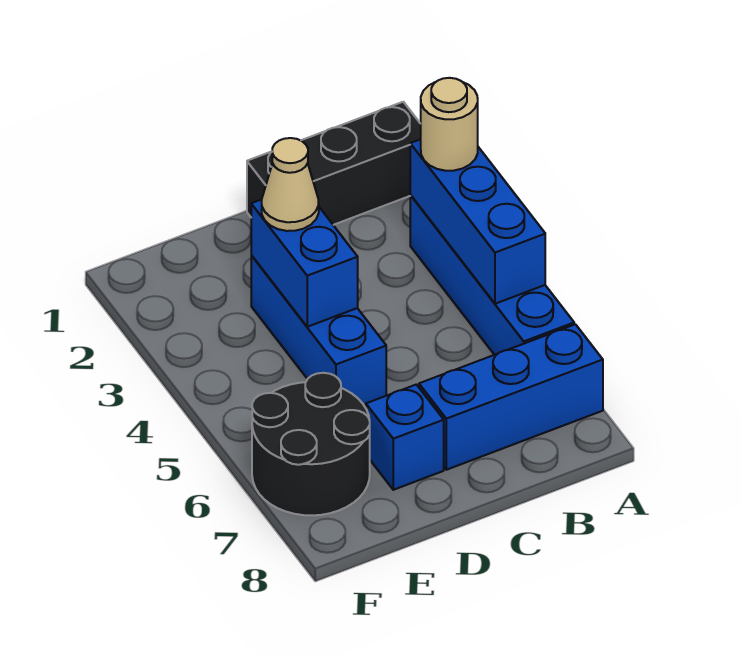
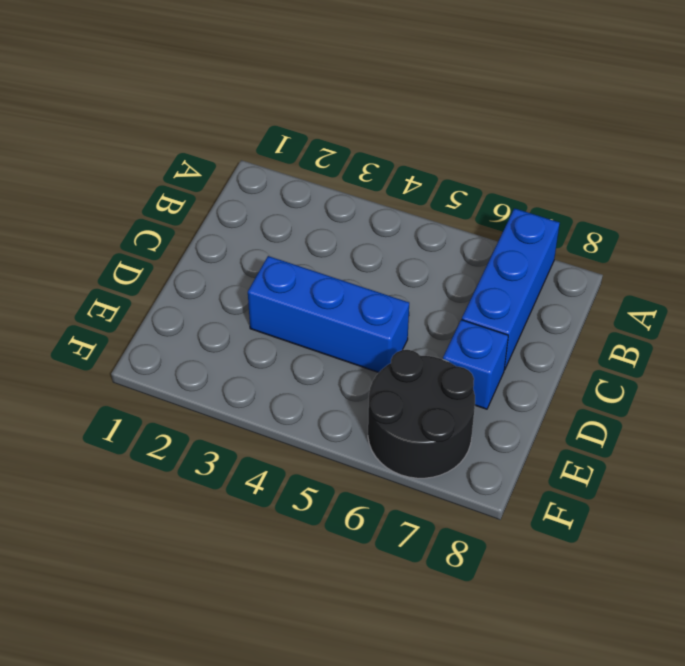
none -> black 1x3 brick [247,102,421,225]
none -> blue 1x4 brick [410,195,574,355]

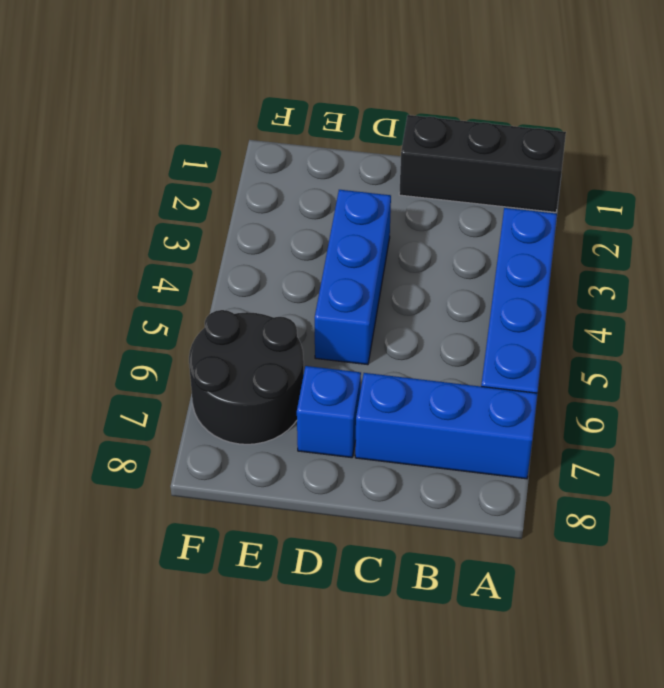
none -> blue 1x3 brick [410,139,545,304]
none -> blue 1x2 brick [251,199,358,327]

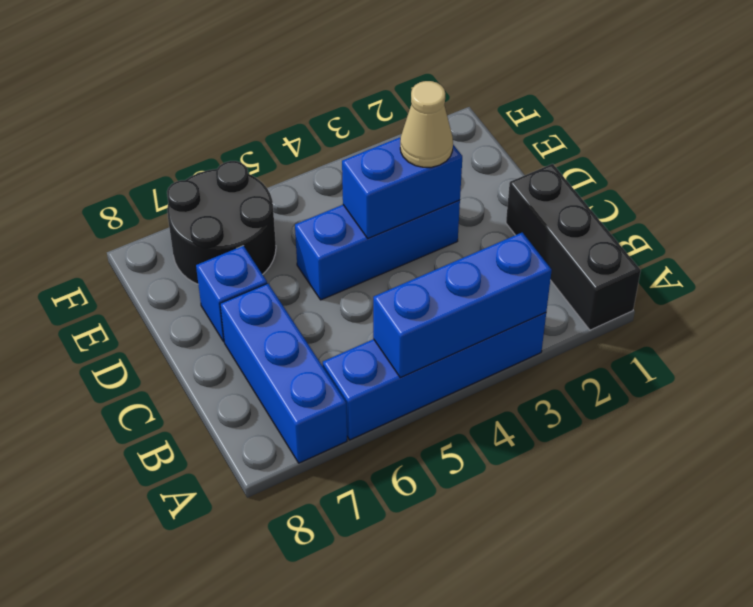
none -> tan 1x1 round brick [421,78,478,171]

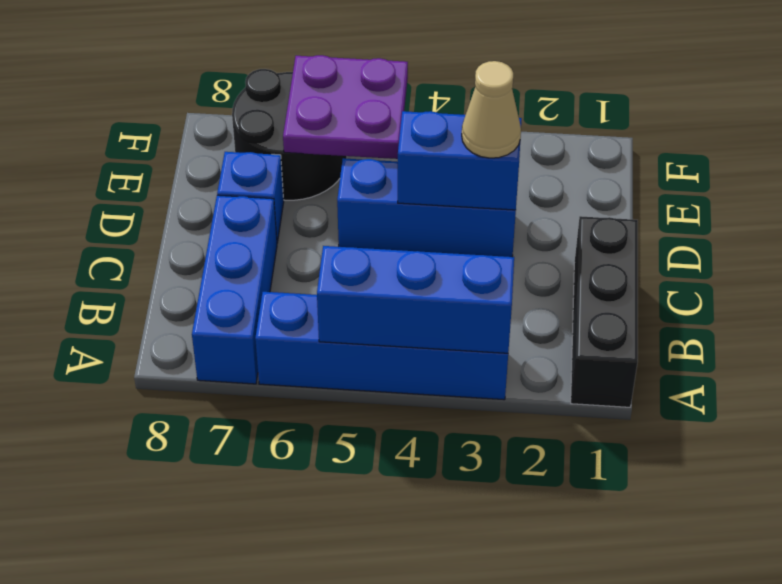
purple 2x2 plate [283,55,408,159] -> none
none -> tan 1x1 round brick [421,78,478,171]

